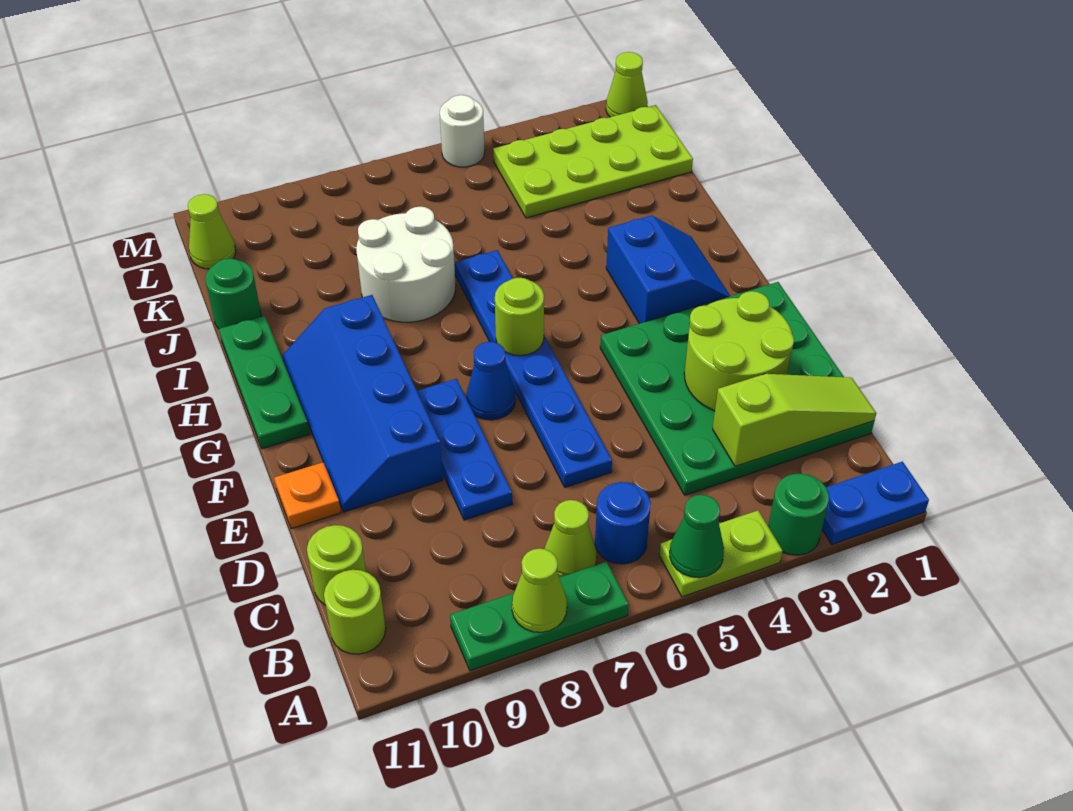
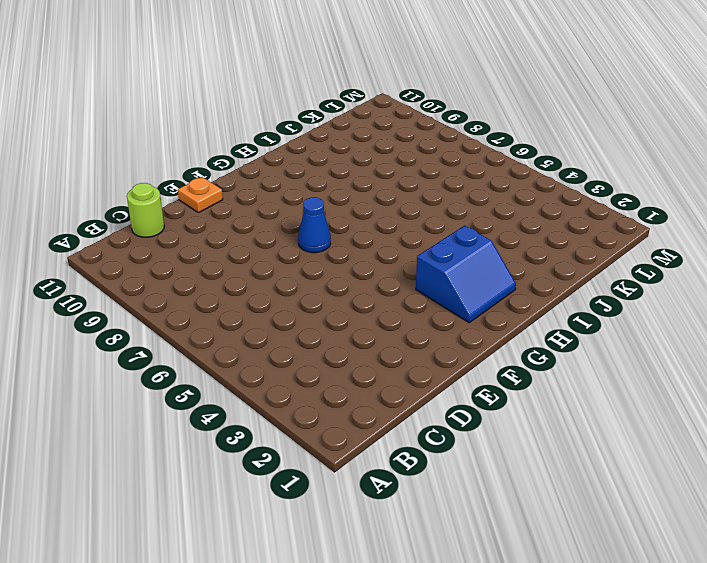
none -> blue 1x2 plate [822,462,929,545]
none -> green 1x1 round brick [768,474,829,555]
none -> lime 1x2 plate [659,510,782,597]

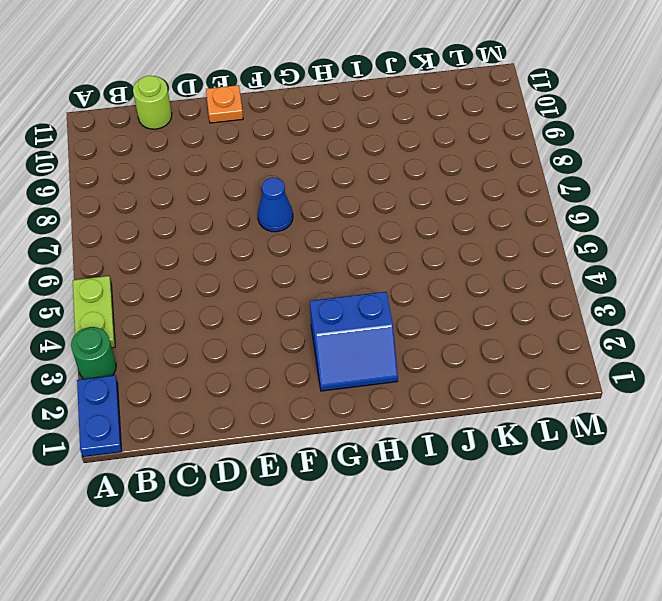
none -> green 1x3 plate [450,562,629,671]
none -> blue 1x1 round brick [595,482,651,564]
none -> lime 1x1 cone [545,500,597,577]

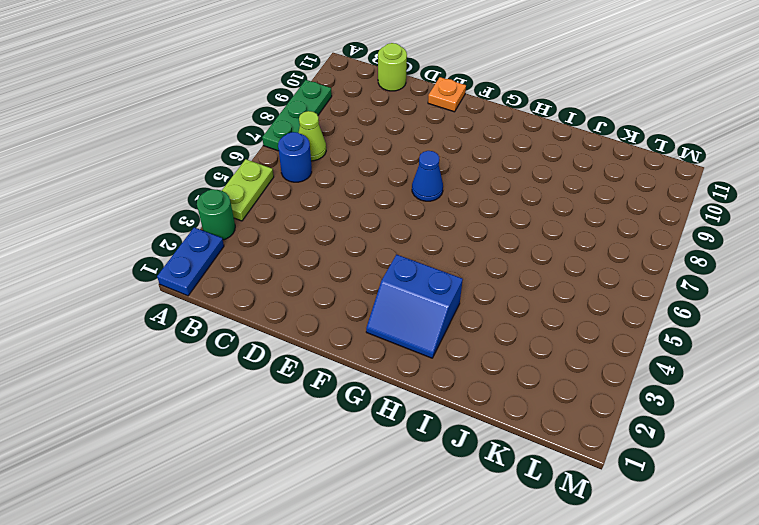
none -> lime 1x1 round brick [324,570,386,654]
none -> green 4x4 plate [600,282,874,495]
none -> blue 1x6 plate [455,250,612,487]

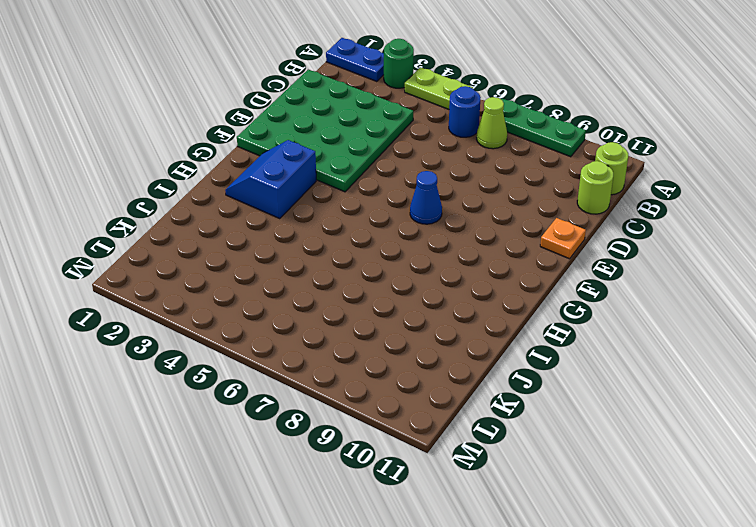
none -> blue 1x6 plate [455,250,612,487]
none -> blue 1x3 plate [417,379,512,520]
none -> blue 2x4 slope [282,295,443,512]

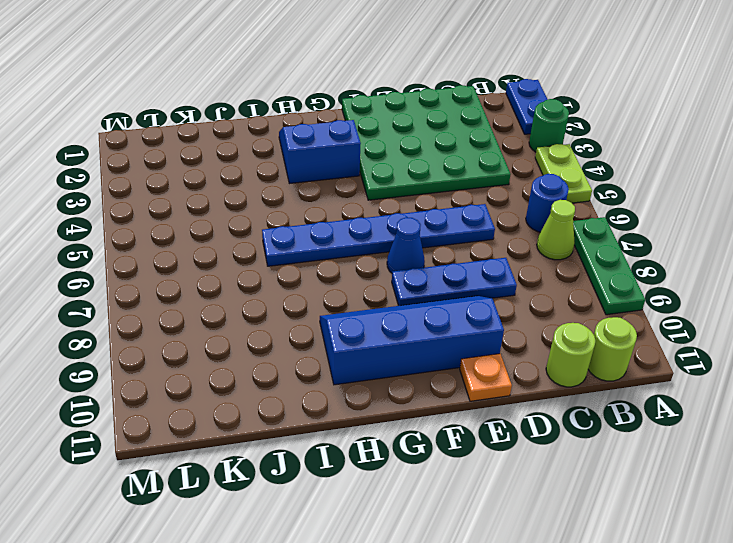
blue 2x4 slope [320,296,504,385] -> blue 2x4 slope turned to [282,295,443,512]
none -> green 1x3 plate [219,316,310,449]
none -> white 2x2 round brick [356,207,456,322]
none -> green 1x1 round brick [205,258,261,329]

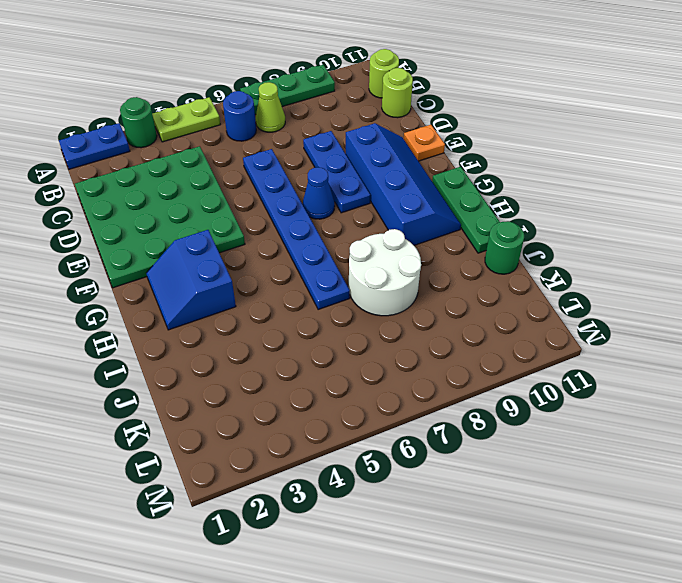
none -> lime 2x4 plate [493,105,693,218]
none -> lime 1x1 cone [188,194,236,269]
none -> lime 1x1 cone [606,52,648,117]

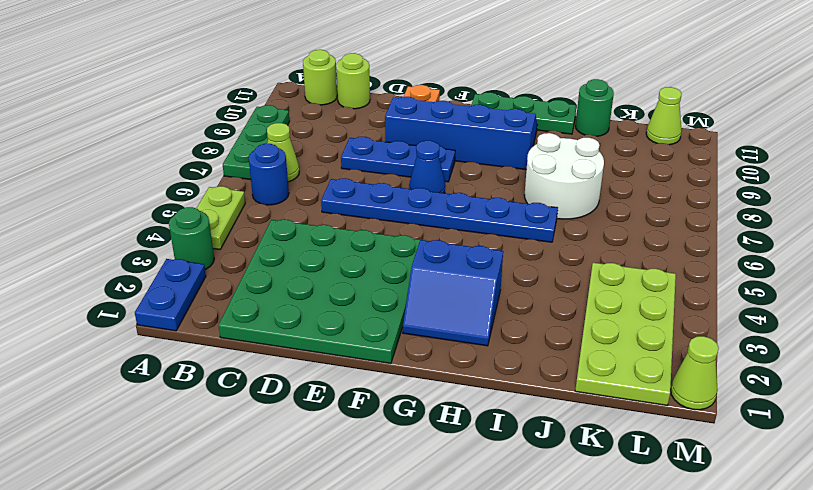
none -> white 1x1 round brick [440,95,485,167]
none -> green 1x1 cone [670,495,724,578]
none -> lime 1x1 cone [512,549,567,632]

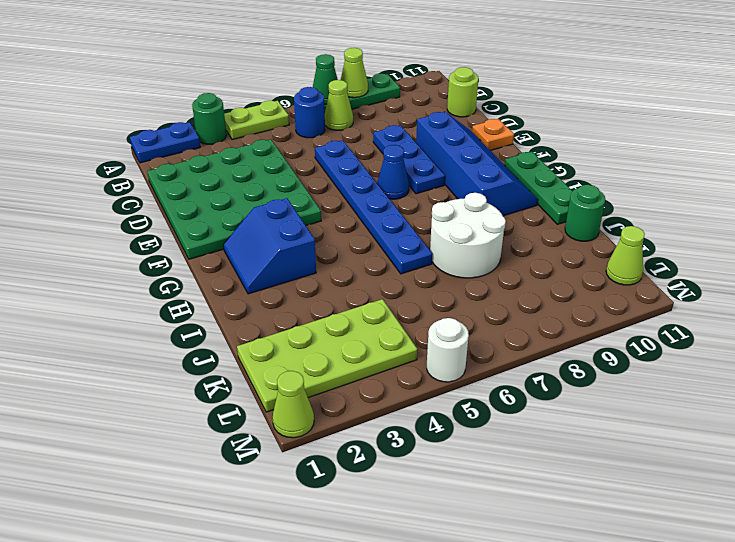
green 1x1 cone [313,54,338,104] -> green 1x1 cone moved to [670,495,724,578]
none -> lime 1x1 round brick [324,570,386,654]
none -> lime 1x3 slope [713,374,876,466]
none -> lime 2x2 round brick [684,291,794,411]

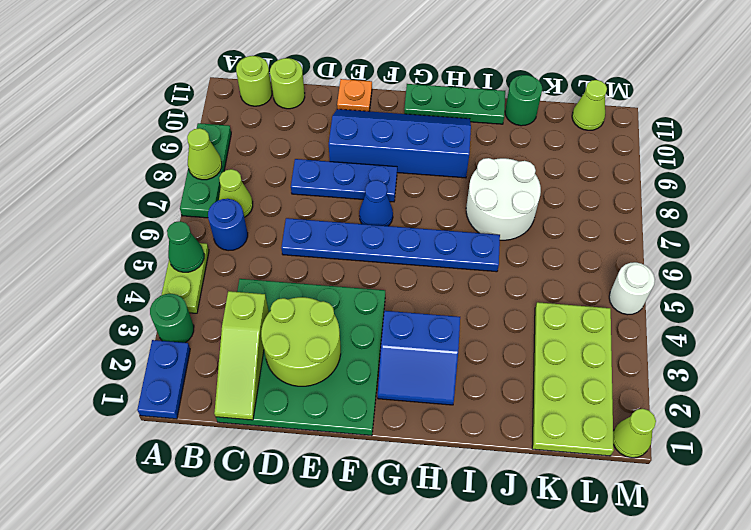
none -> lime 1x1 round brick [495,278,544,356]

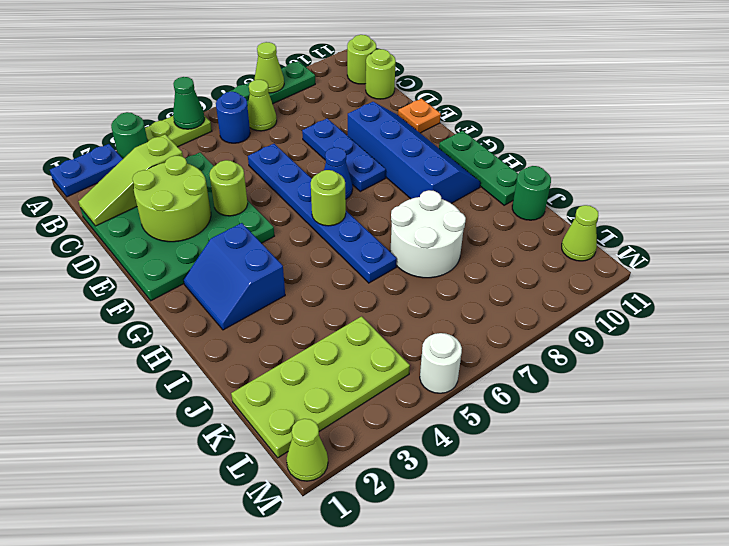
lime 1x1 round brick [209,160,248,216] -> none

